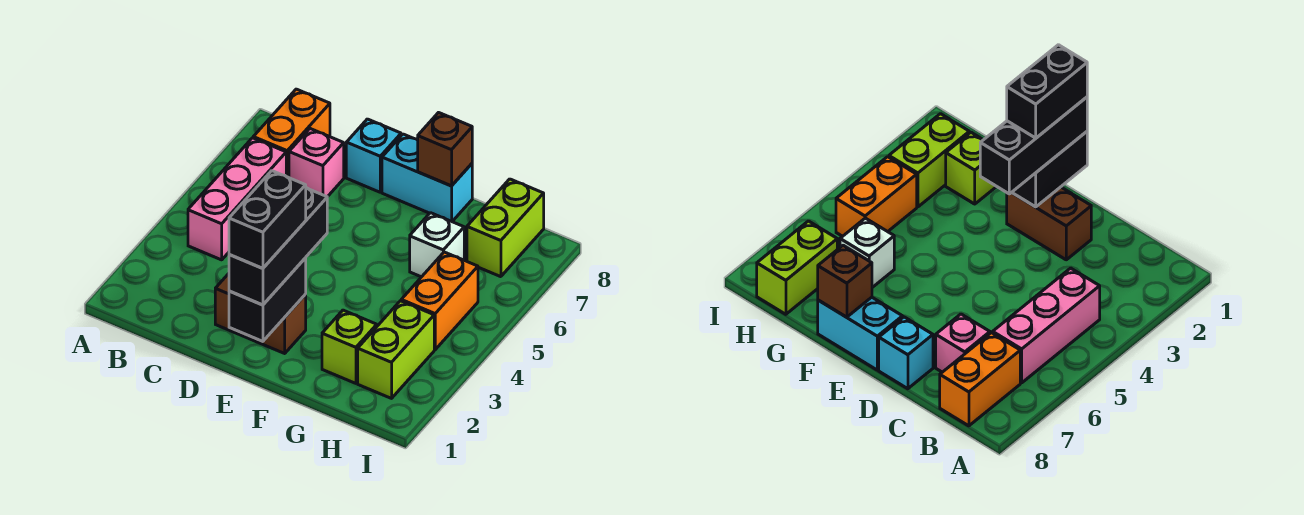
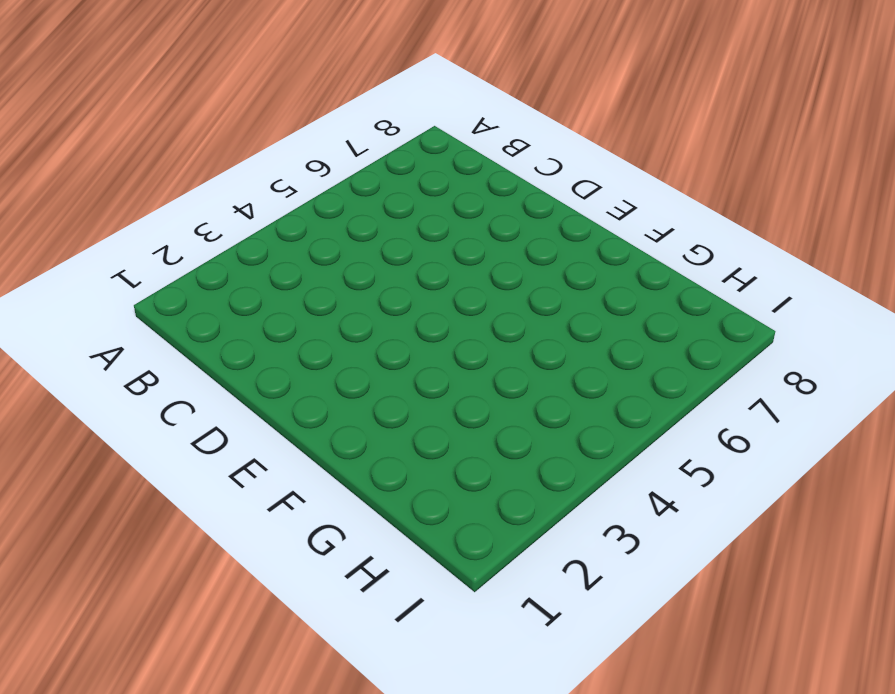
none -> pink 1x3 brick [188,138,286,260]
none -> orange 1x2 brick [253,89,330,178]
none -> pink 1x1 brick [289,129,344,197]

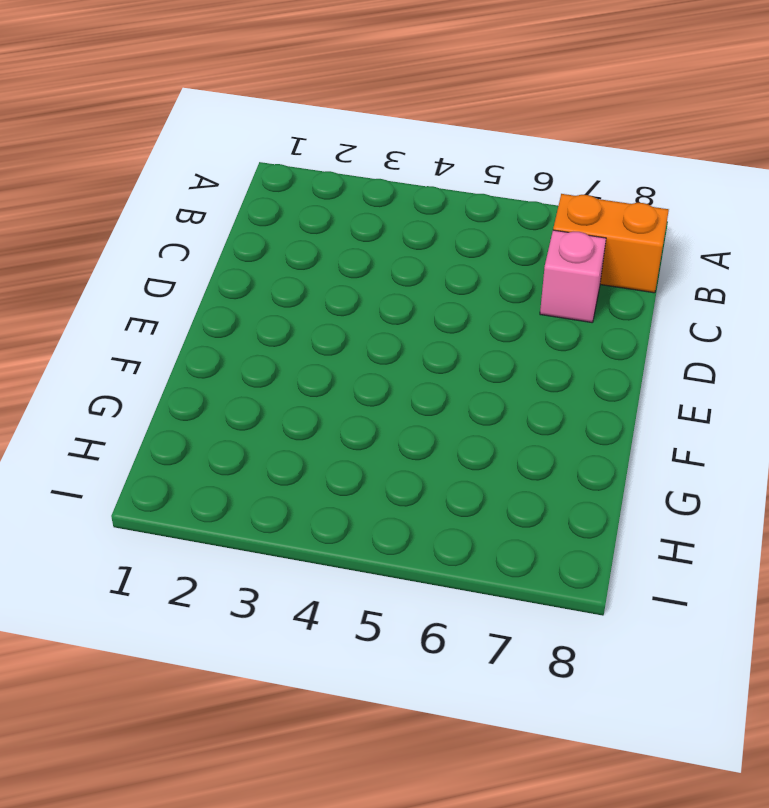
none -> pink 1x3 brick [188,138,286,260]
none -> brown 1x2 brick [215,274,306,353]
none -> cyan 1x1 brick [346,119,401,192]

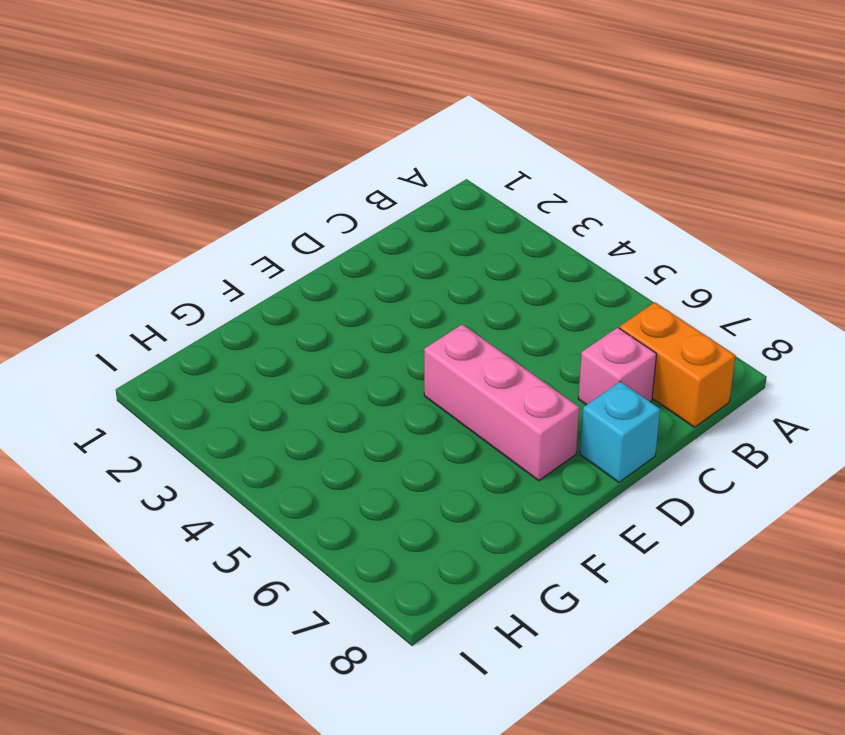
pink 1x3 brick [424,324,579,481] -> pink 1x3 brick moved to [188,138,286,260]
none -> brown 1x2 brick [215,274,306,353]
none -> cyan 1x2 brick [382,134,472,221]
none -> lime 1x1 brick [322,310,377,383]

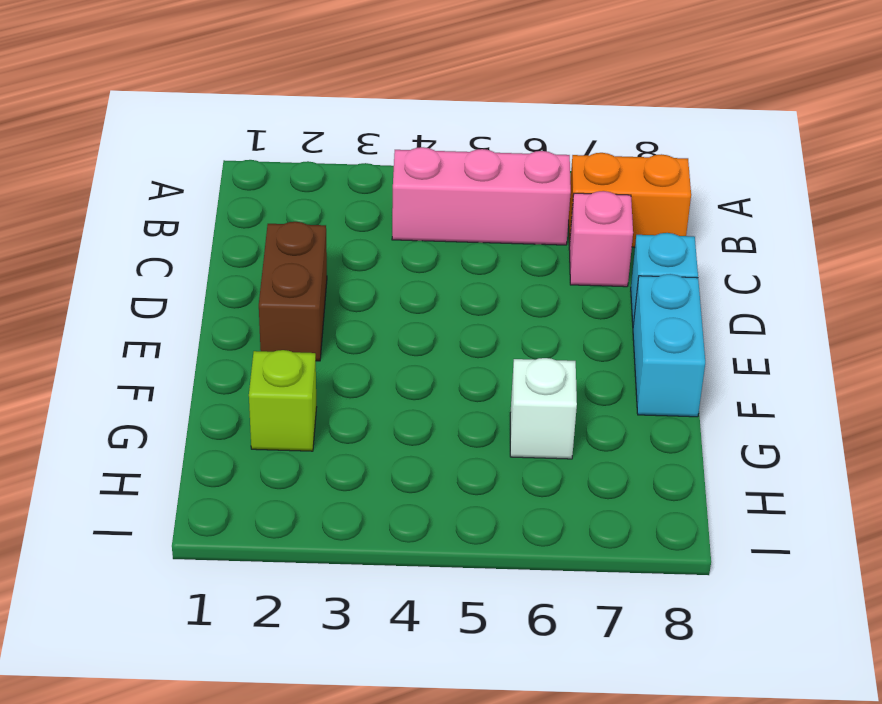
none -> lime 1x2 brick [358,301,434,398]
none -> orange 1x2 brick [401,252,478,350]
none -> lime 1x2 brick [467,179,544,277]

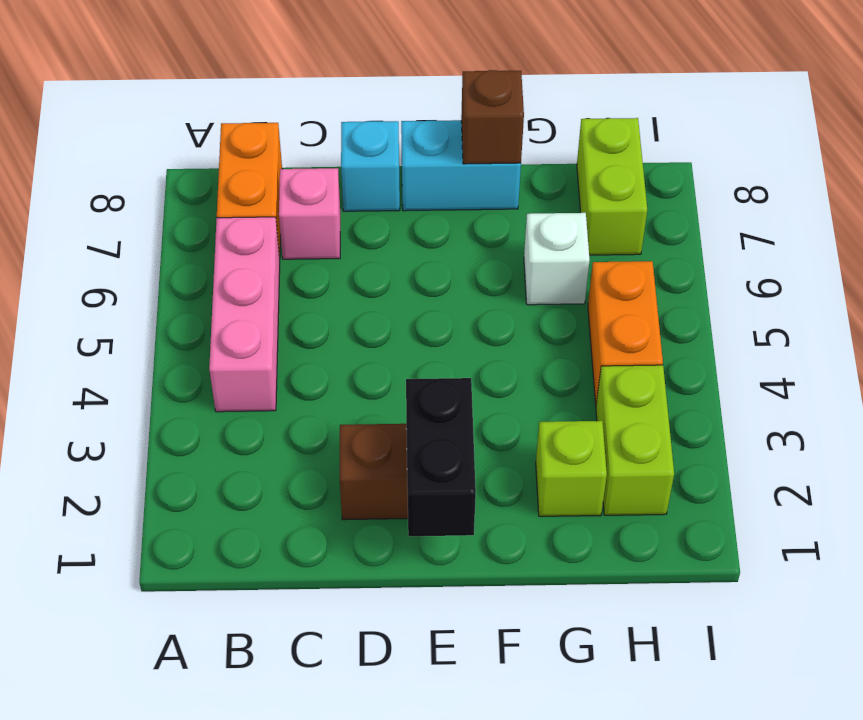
none -> black 1x3 brick [229,188,327,305]
none -> black 1x2 brick [229,171,306,268]

